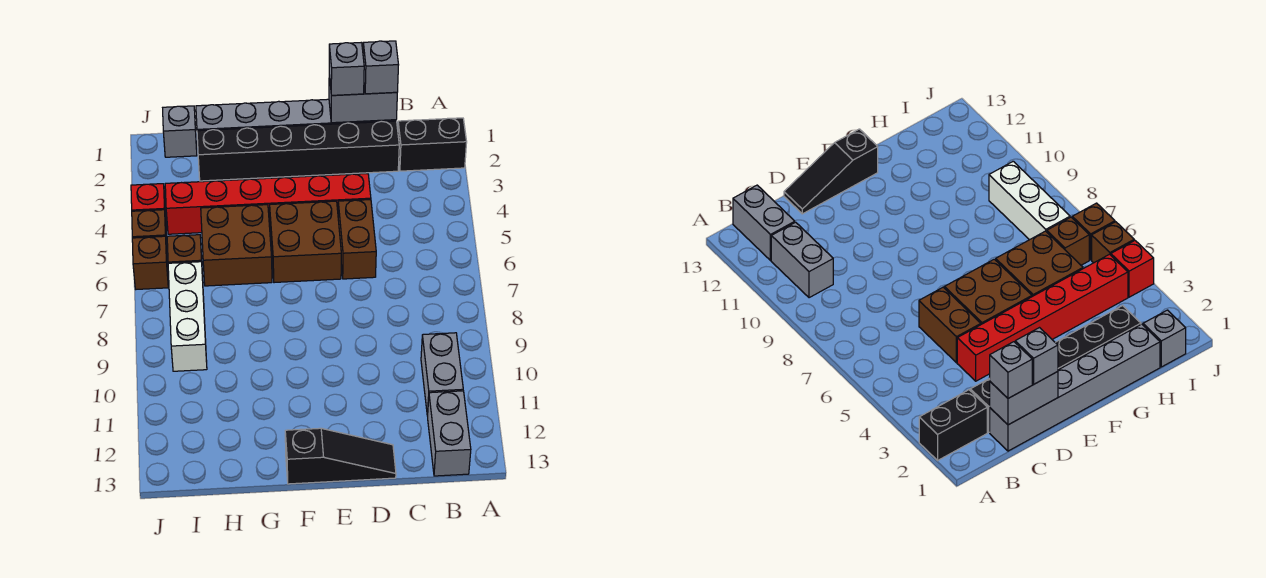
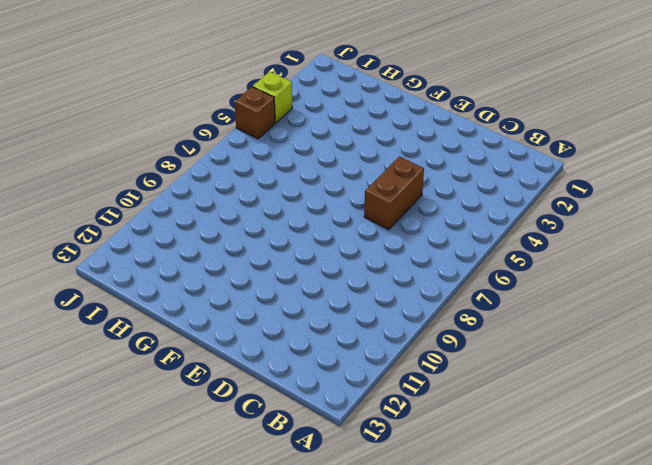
lime 1x1 brick [253,72,292,123] -> red 1x1 brick [131,184,166,222]
none -> black 1x2 brick [398,118,467,171]
none -> grey 1x2 brick [421,333,463,416]
none -> grey 1x2 brick [428,391,471,476]

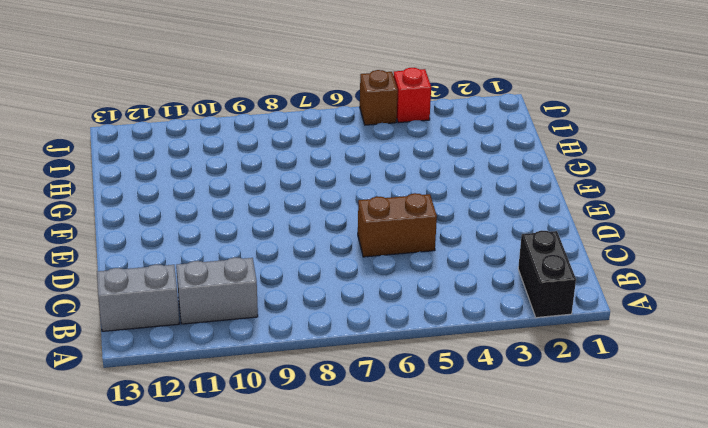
none -> grey 1x6 brick [196,99,396,131]
none -> black 1x6 brick [197,121,399,181]
none -> red 1x6 brick [165,174,371,234]

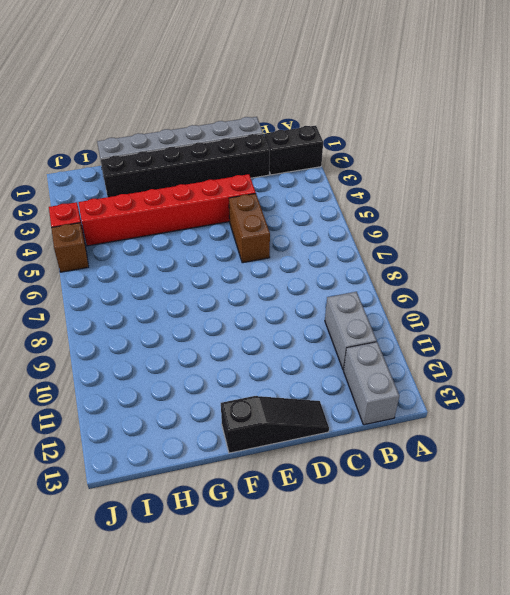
none -> brown 2x2 brick [270,201,341,283]
none -> brown 2x2 brick [201,205,272,286]
none -> grey 1x1 brick [163,106,197,157]

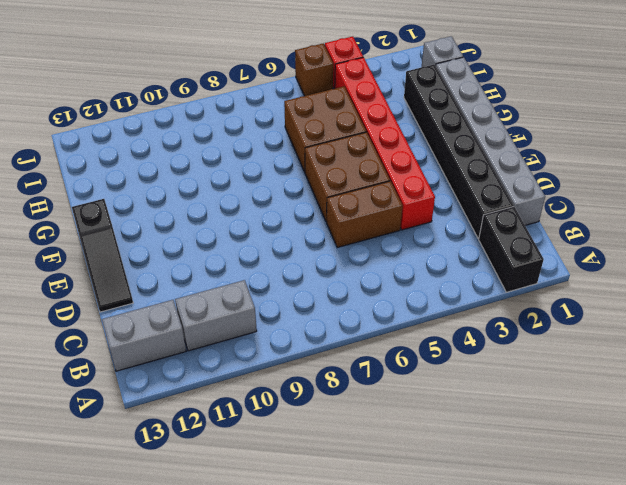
none -> brown 1x1 brick [167,235,203,277]
none -> white 1x3 brick [168,262,207,371]
none -> brown 1x1 brick [132,236,168,289]

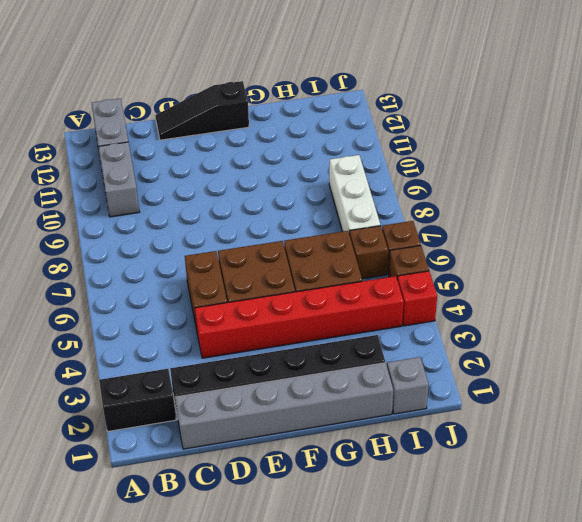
none -> grey 1x2 brick [329,76,397,123]
none -> grey 1x1 brick [363,41,398,94]
none -> grey 1x1 brick [329,43,364,95]

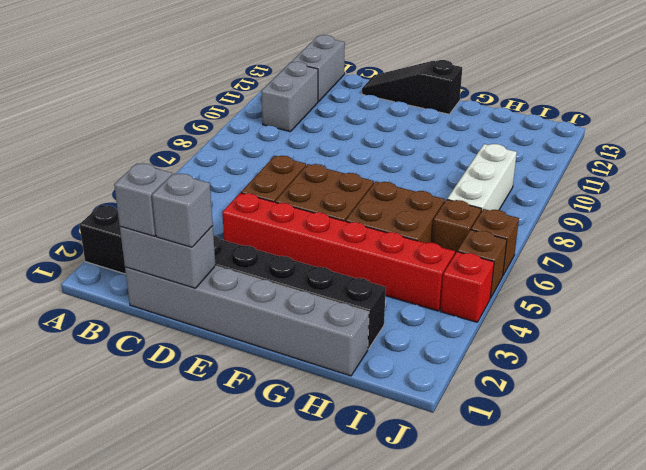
none -> grey 1x1 brick [163,106,197,157]

